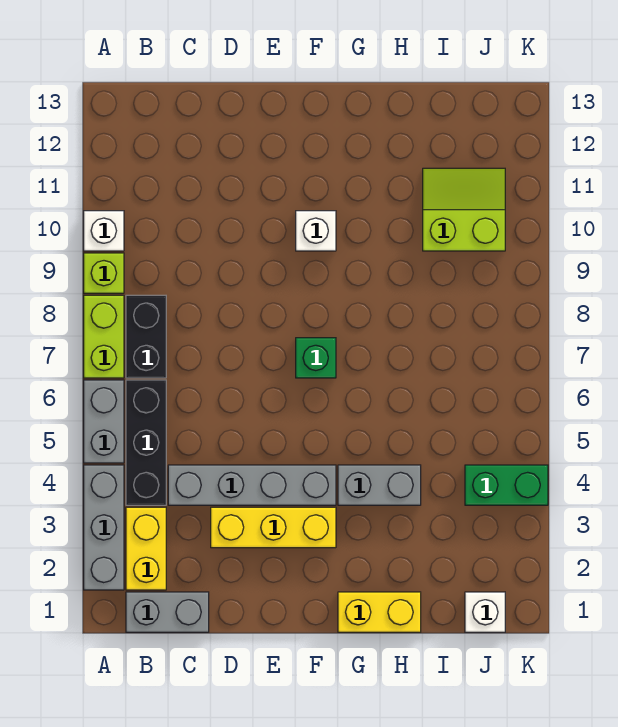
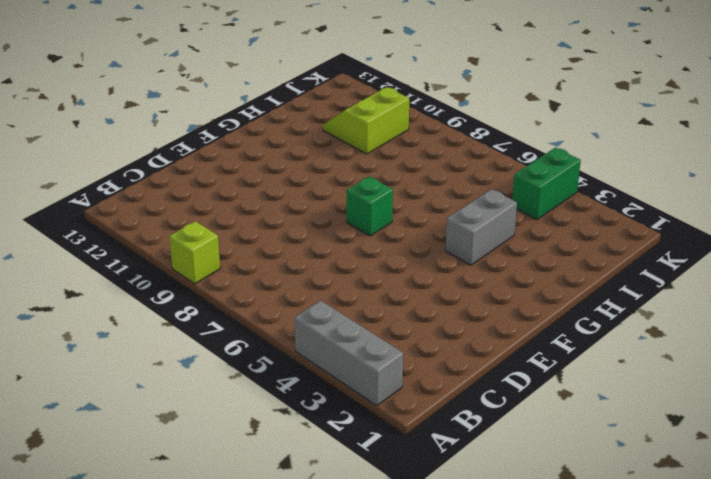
none -> grey 1x2 brick [84,380,124,463]
none -> lime 1x2 brick [84,295,124,378]
none -> white 1x1 brick [84,211,124,251]

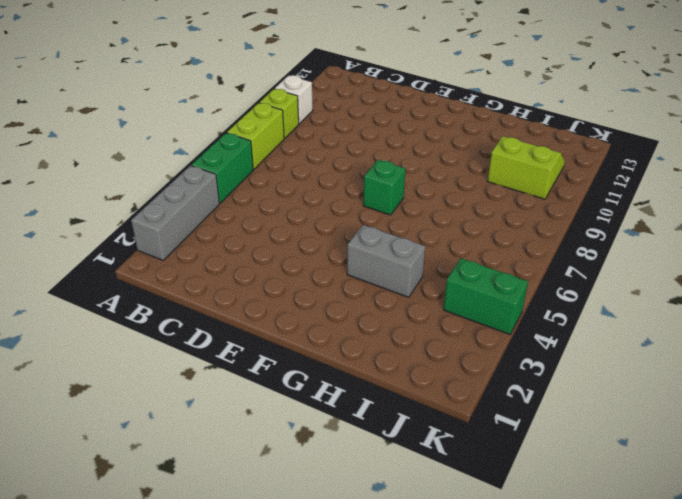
green 1x2 brick [191,133,253,203] -> grey 1x2 brick [84,380,124,463]
none -> grey 1x2 brick [126,592,209,632]
none -> yellow 1x2 brick [126,507,166,590]
none -> black 1x3 brick [126,380,166,505]

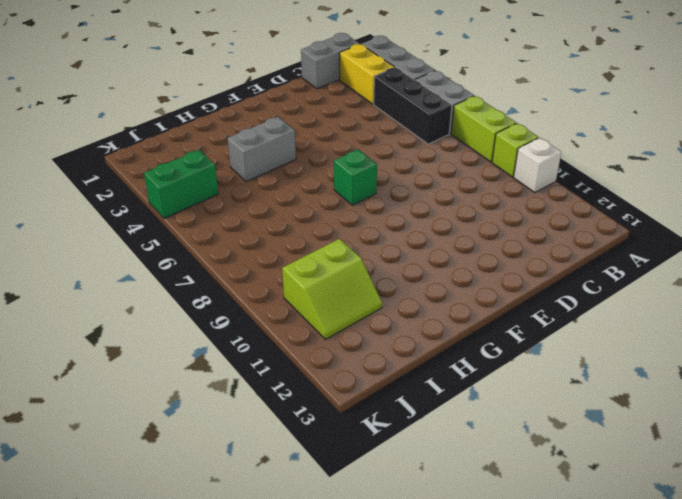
none -> black 1x2 brick [126,295,166,378]
none -> grey 1x4 brick [168,465,336,505]
none -> yellow 1x3 brick [211,507,336,548]

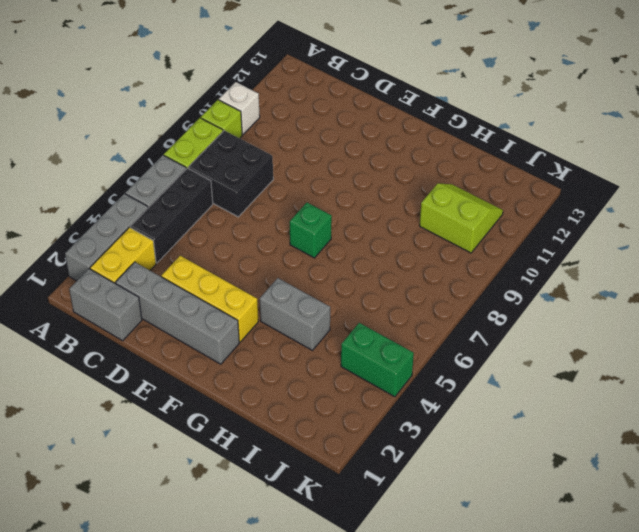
black 2x2 brick [188,131,273,217] -> black 1x2 brick [126,295,166,378]
grey 1x4 brick [115,262,239,364] -> grey 1x4 brick moved to [168,465,336,505]
none -> white 1x1 brick [296,211,336,251]
none -> yellow 1x2 brick [338,592,421,632]
none -> white 1x1 brick [465,592,505,632]

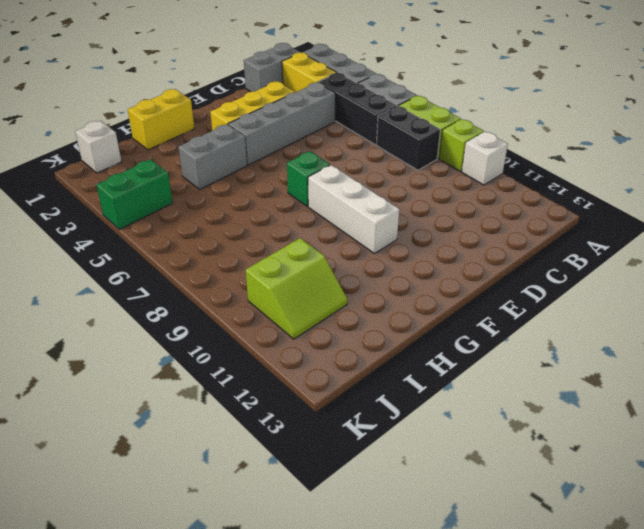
white 1x3 brick [308,165,399,254] -> white 1x1 brick [296,211,336,251]

